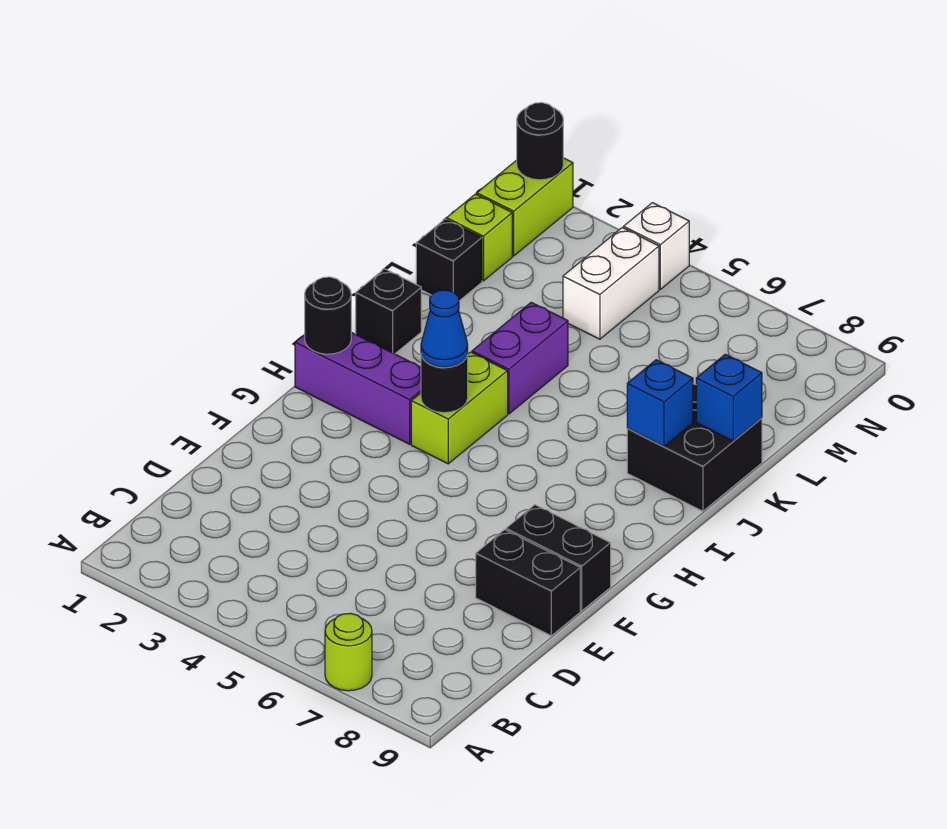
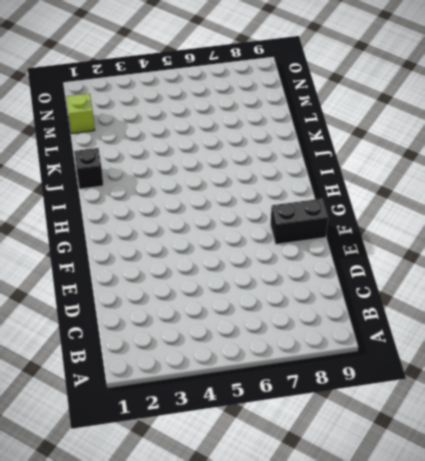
none -> lime 1x1 round brick [325,613,372,691]
none -> black 1x2 brick [476,530,580,636]
none -> purple 1x3 brick [295,332,421,444]

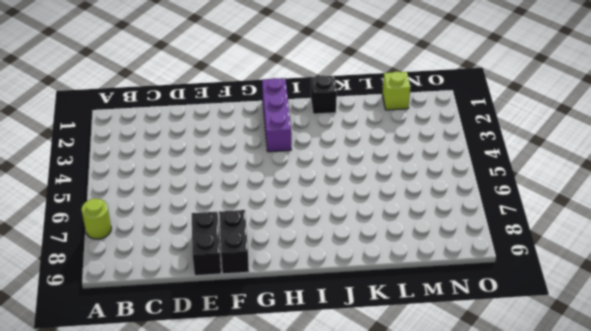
none -> lime 1x2 brick [411,352,508,464]
none -> purple 1x2 brick [472,302,568,414]
none -> black 2x2 brick [627,384,762,511]

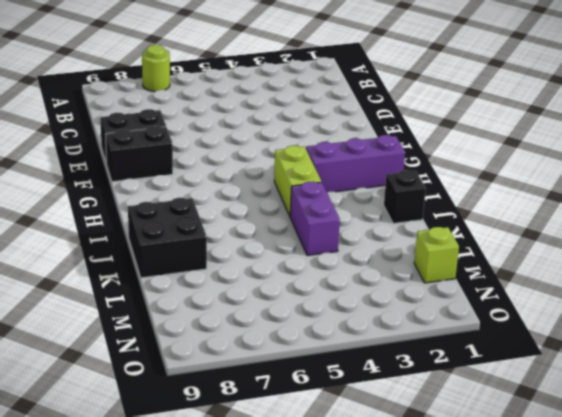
none -> black 1x1 brick [416,219,482,301]
none -> white 1x2 brick [563,228,659,339]
none -> lime 1x2 brick [477,158,573,256]

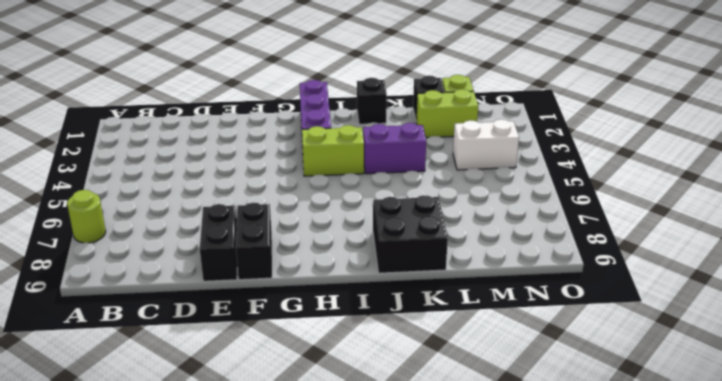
lime 1x2 brick [416,89,478,138] -> lime 1x2 brick moved to [477,158,573,256]
none -> white 1x1 brick [624,203,689,289]
none -> black 1x1 round brick [305,277,351,354]
none -> black 1x1 round brick [421,354,468,413]

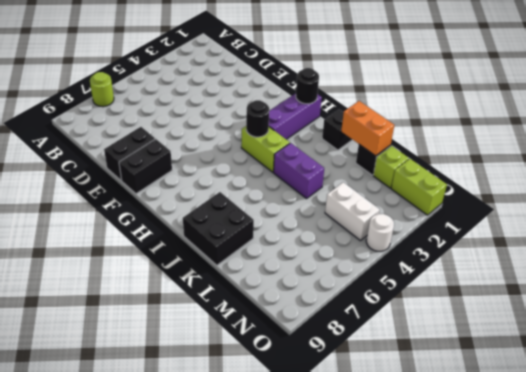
orange 1x2 brick [341,101,394,156] -> none
white 1x1 round brick [366,214,394,251] -> white 1x1 brick [624,203,689,289]
none -> blue 1x1 brick [627,360,693,446]
none -> blue 1x1 brick [696,354,762,441]
none -> black 1x1 round brick [517,103,563,180]

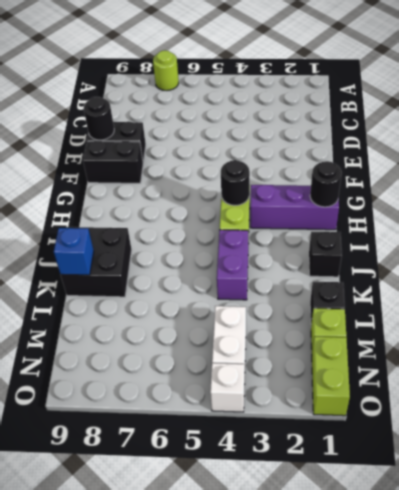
black 1x1 round brick [84,97,114,140] -> black 1x1 round brick moved to [517,103,563,180]
none -> blue 1x1 brick [627,360,693,446]
none -> blue 1x1 cone [421,290,468,367]

